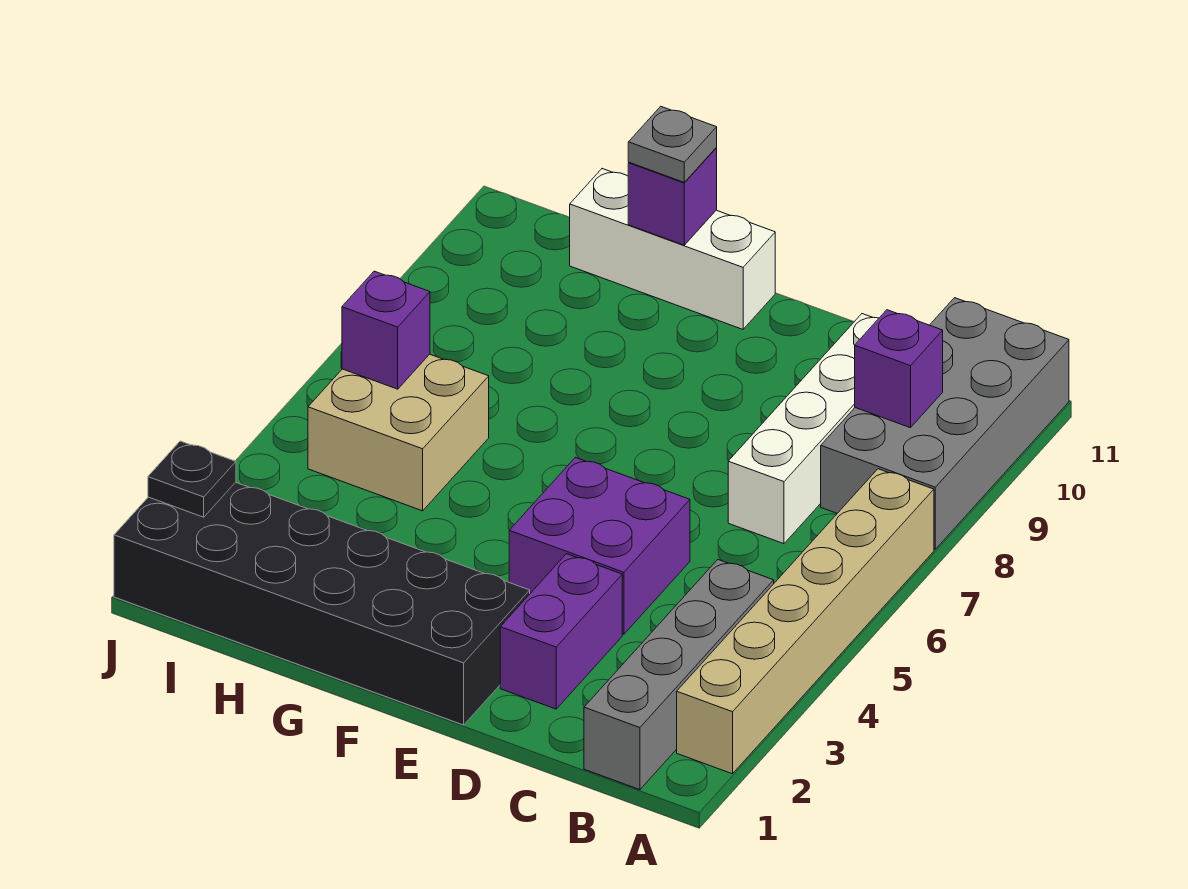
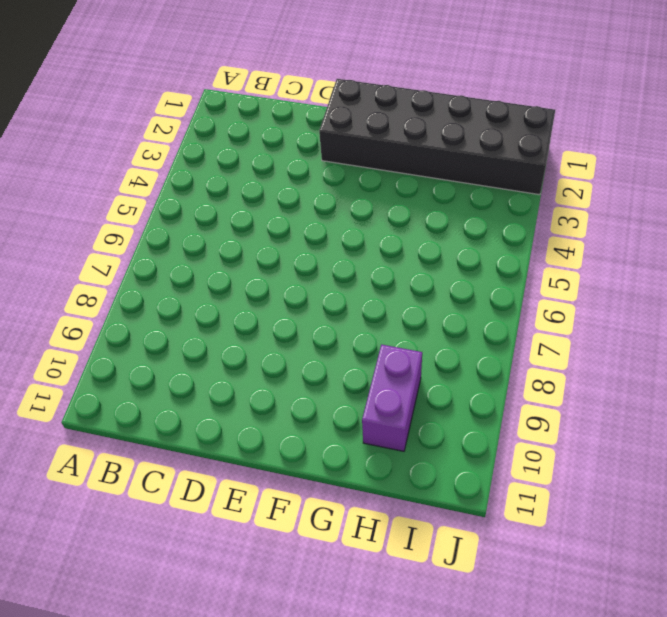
purple 1x2 brick [362,345,422,451] -> purple 1x2 brick moved to [500,554,622,709]
none -> tan 1x6 brick [677,469,934,774]
none -> grey 2x4 brick [821,298,1069,549]
none -> grey 1x4 brick [584,560,774,790]

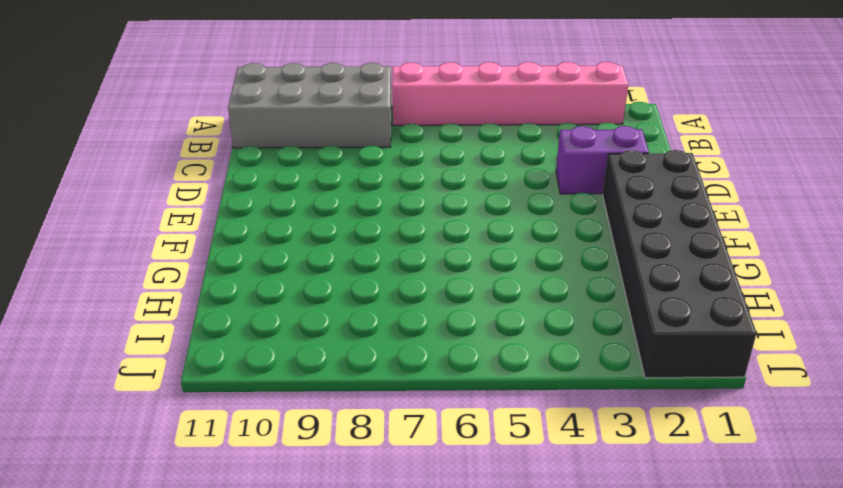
pink 1x6 brick [392,62,628,125] -> tan 1x6 brick [677,469,934,774]
none -> grey 1x4 brick [584,560,774,790]
none -> white 1x4 brick [728,314,879,544]
none -> purple 2x2 brick [509,457,690,634]

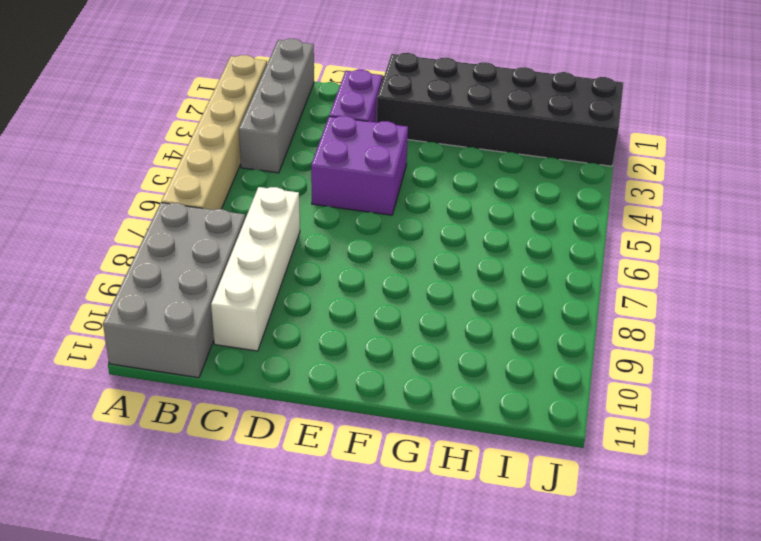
none -> white 1x3 brick [569,169,775,329]
none -> tan 2x2 brick [308,354,489,511]
none -> purple 1x1 brick [855,310,943,428]

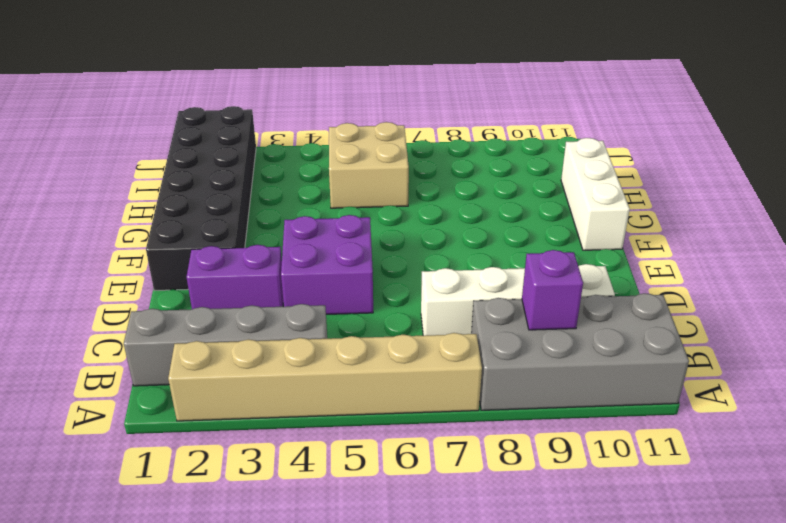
none -> purple 1x1 brick [628,148,717,245]
none -> purple 1x1 brick [342,271,430,389]
none -> black 1x1 plate [148,441,236,517]

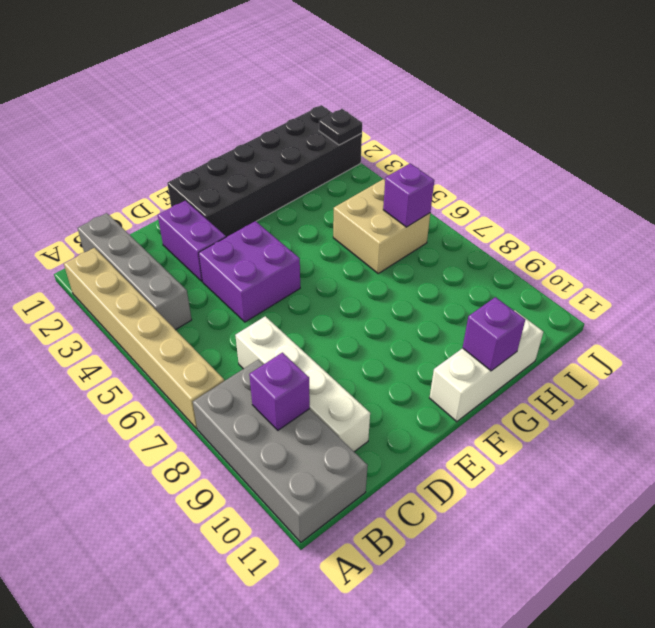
none -> grey 1x1 plate [628,106,717,183]

